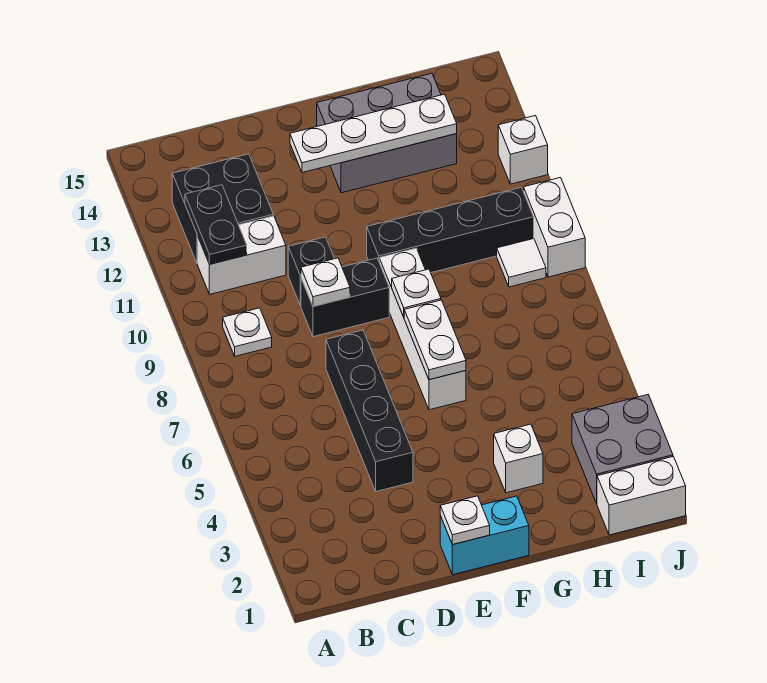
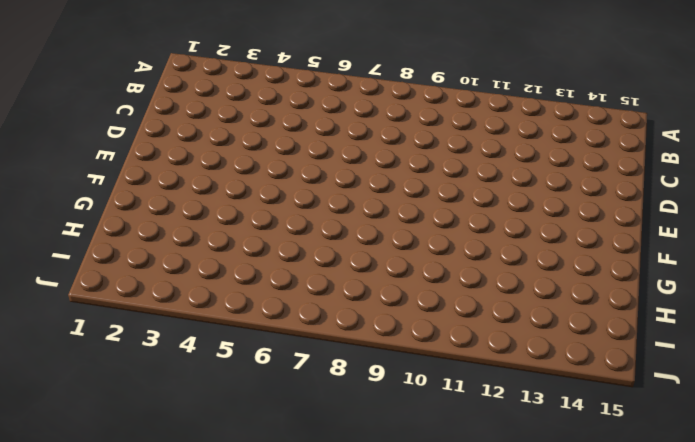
none -> white 1x1 plate [223,308,272,356]
none -> white 1x2 brick [197,216,286,294]
none -> black 2x2 brick [172,154,273,263]

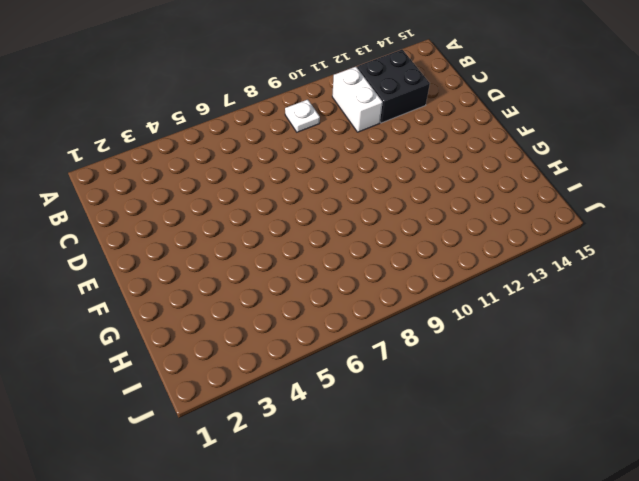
none -> black 1x4 brick [326,330,413,491]
none -> black 1x2 brick [301,258,389,337]
none -> black 1x1 brick [288,237,334,306]

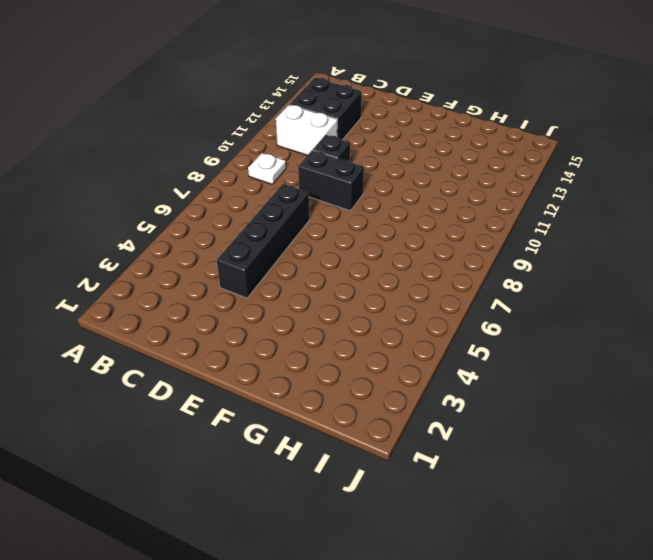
none -> cyan 1x2 brick [440,496,529,575]
none -> white 1x4 brick [379,248,466,410]
none -> black 1x4 brick [367,188,534,273]

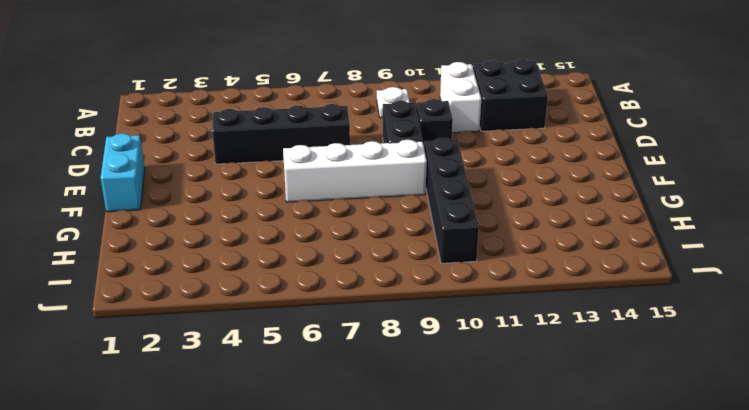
none -> grey 2x3 brick [317,73,457,193]
none -> white 1x1 brick [494,424,543,493]
none -> white 1x2 brick [597,457,686,535]

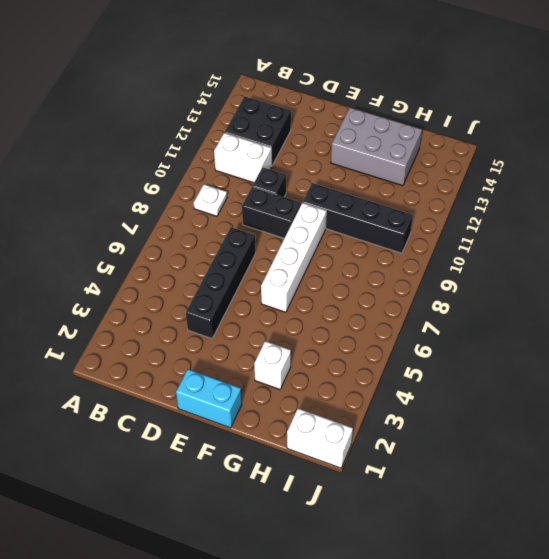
none -> grey 2x2 brick [572,395,673,504]
none -> white 1x1 tile [497,239,546,287]
none -> white 1x2 brick [523,178,585,277]

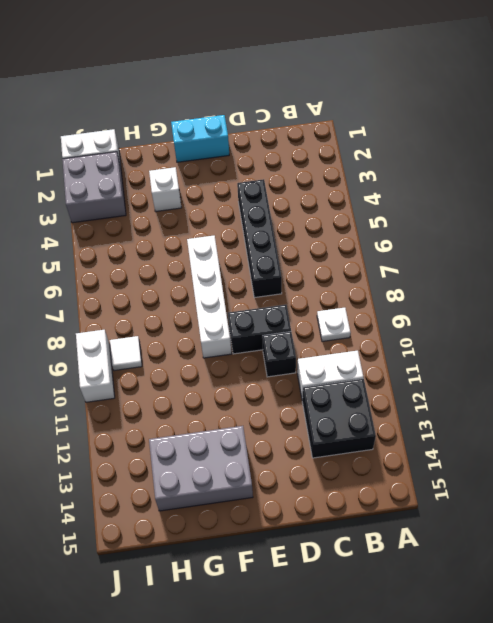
none -> black 1x4 brick [367,188,534,273]
none -> white 1x1 brick [498,116,548,184]
none -> black 1x2 plate [185,185,247,264]

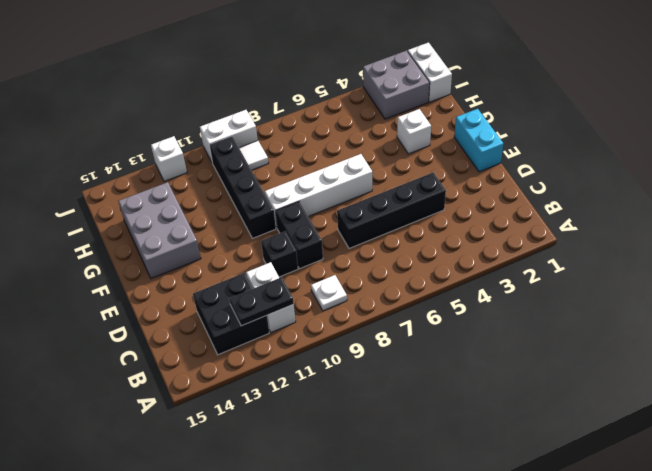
none -> white 1x1 plate [301,258,350,306]
none -> white 1x1 plate [440,496,490,545]
none -> white 1x4 plate [290,94,457,173]

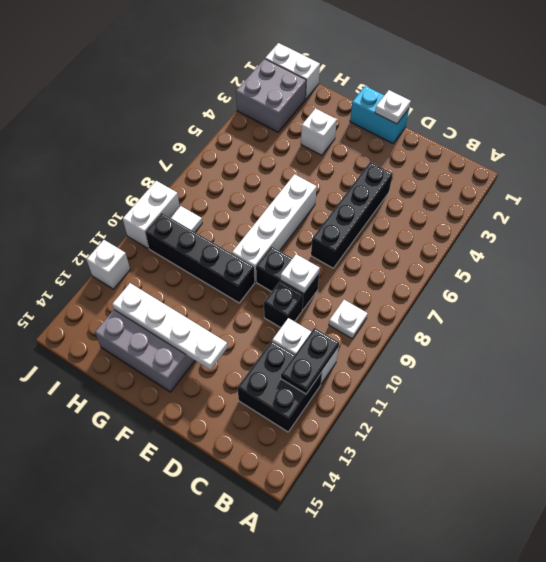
none -> white 1x2 plate [404,300,466,380]
none -> white 1x1 plate [392,269,441,317]

